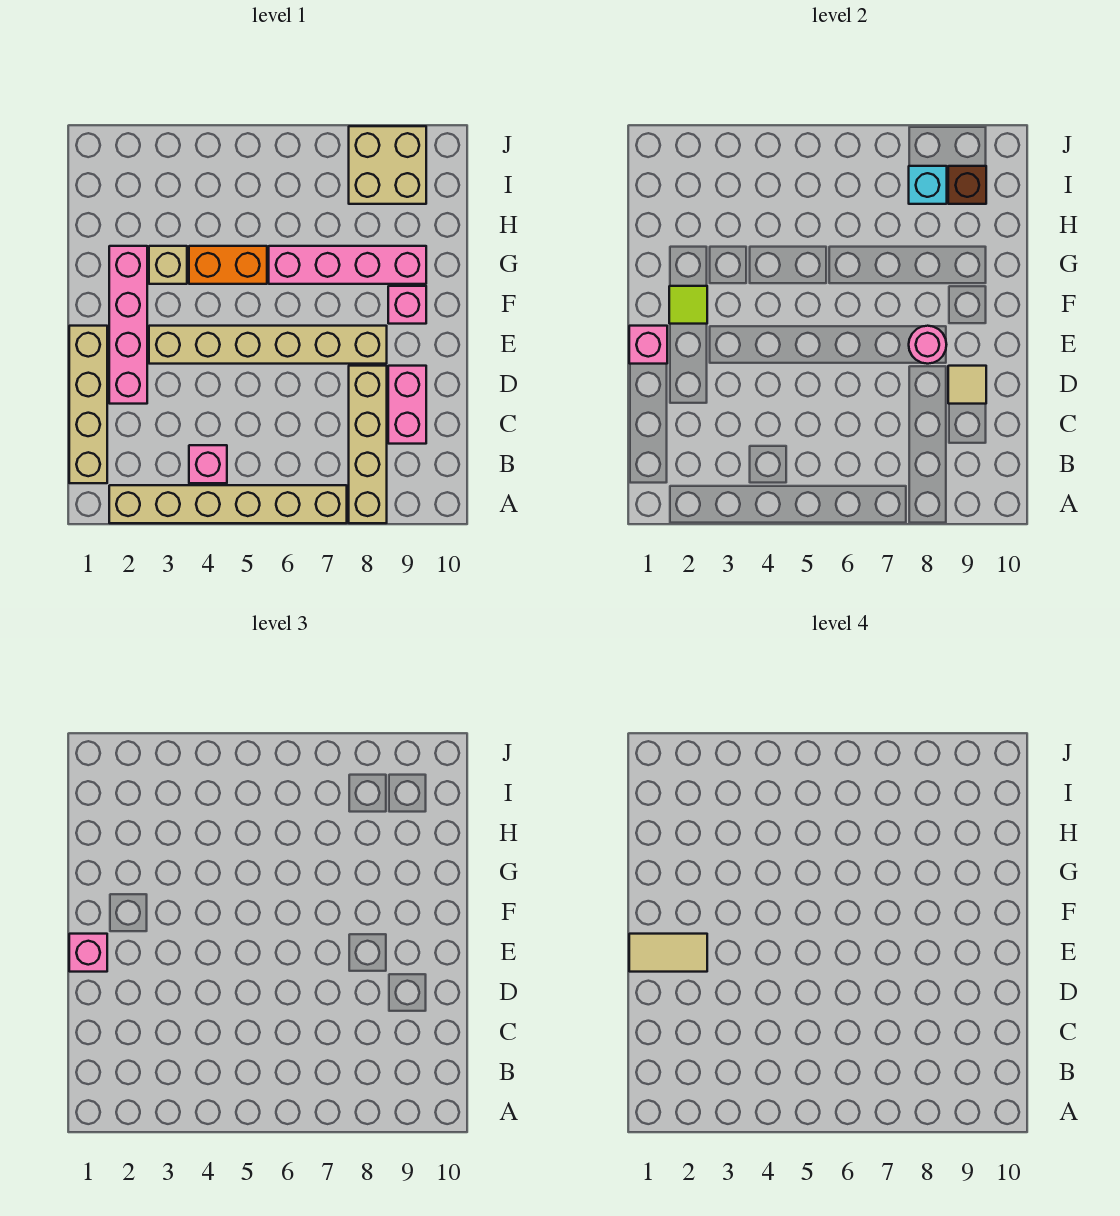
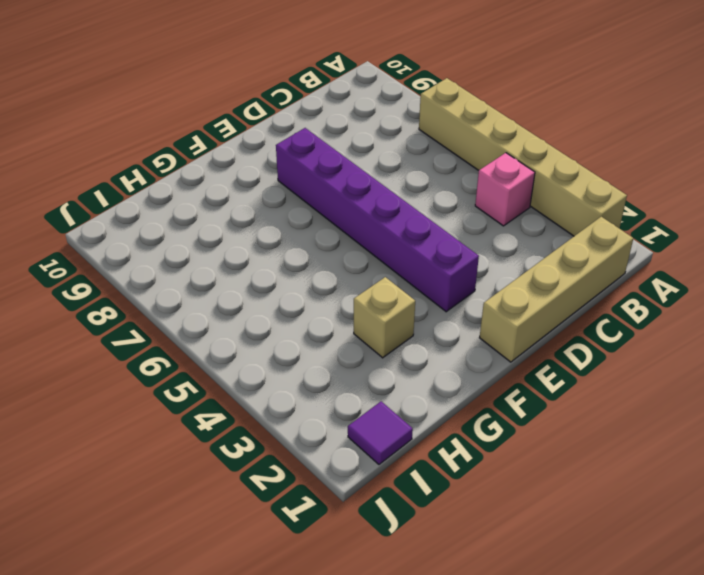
purple 1x6 brick [276,128,479,312] -> tan 1x6 brick [149,326,387,364]
purple 1x1 tile [348,401,413,464] -> none
none -> tan 1x4 brick [349,366,387,523]
none -> pink 1x2 brick [388,366,426,444]
none -> pink 1x4 brick [109,246,147,404]

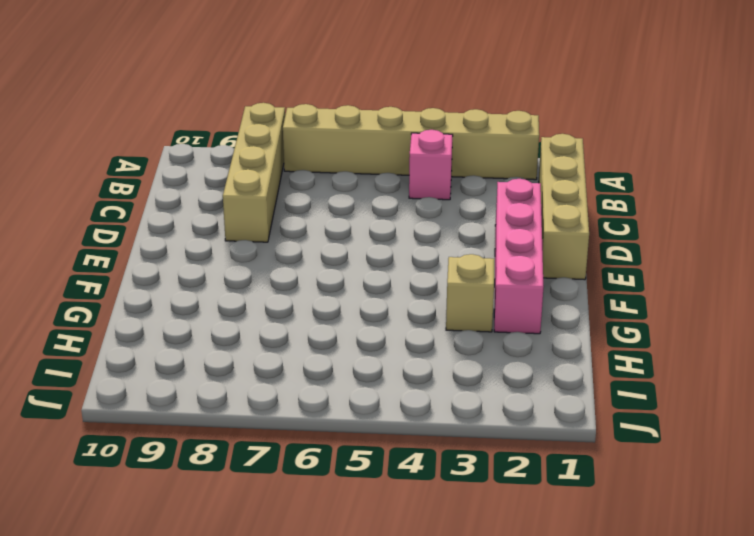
none -> pink 1x2 brick [388,366,426,444]
none -> tan 1x6 brick [149,326,387,364]
none -> pink 1x1 brick [388,286,426,324]

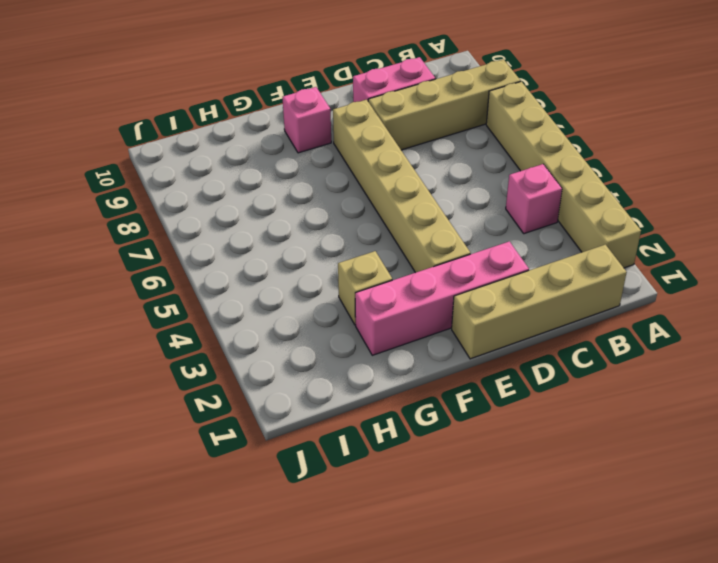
none -> orange 1x2 brick [189,246,267,284]
none -> pink 1x4 brick [269,246,426,284]
none -> tan 2x2 brick [349,126,426,204]

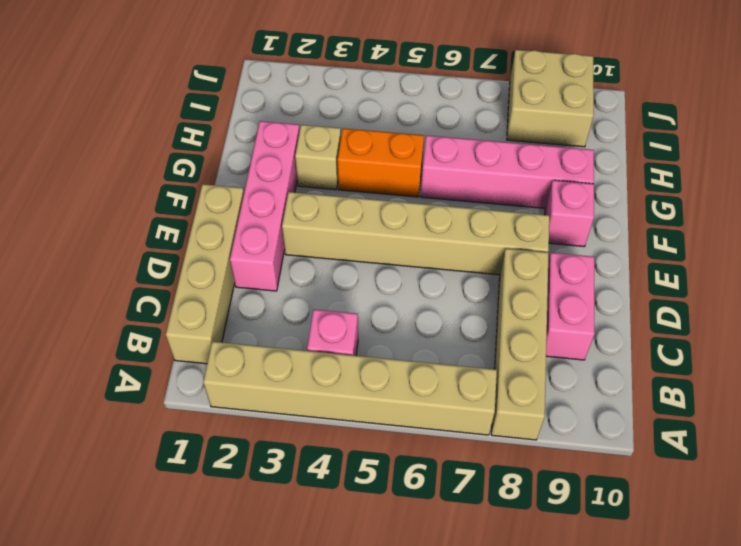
none -> tan 1x1 tile [948,366,986,404]
none -> pink 1x1 brick [629,326,667,364]
none -> pink 1x1 round brick [909,326,947,364]

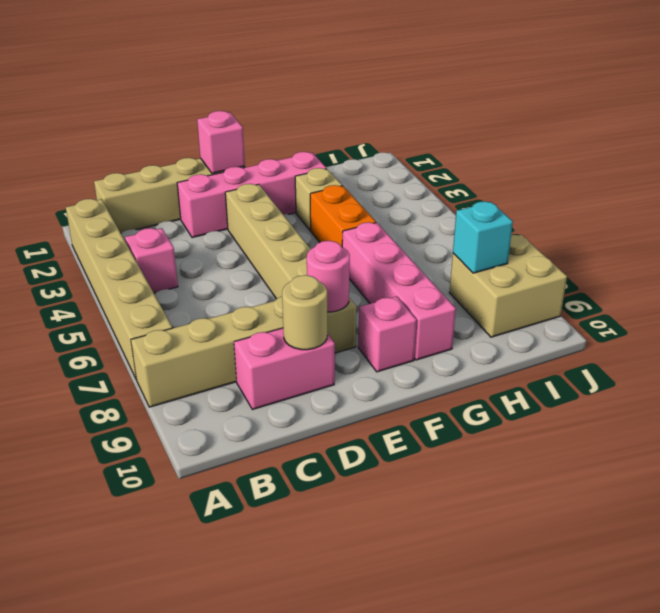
tan 1x1 round brick [282,275,327,350] -> tan 1x1 tile [948,366,986,404]
none -> lime 1x1 tile [669,286,707,324]
none -> brown 1x1 brick [948,166,986,204]
none -> pink 1x1 brick [69,934,107,972]

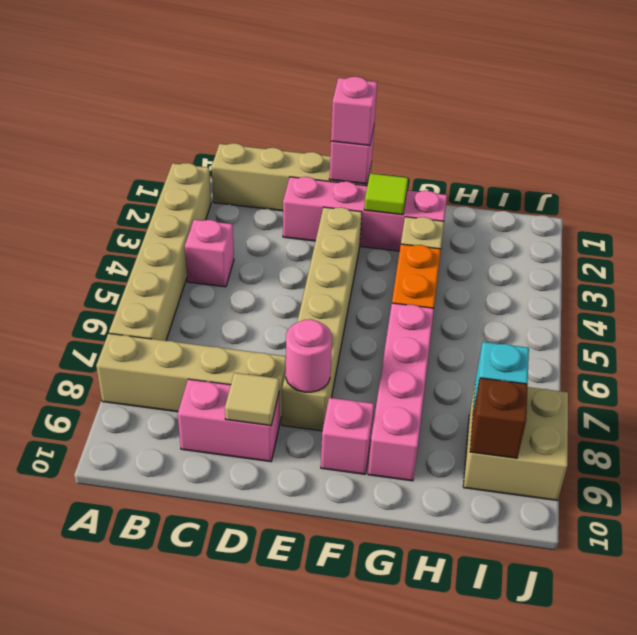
none -> tan 1x2 tile [629,934,707,972]

